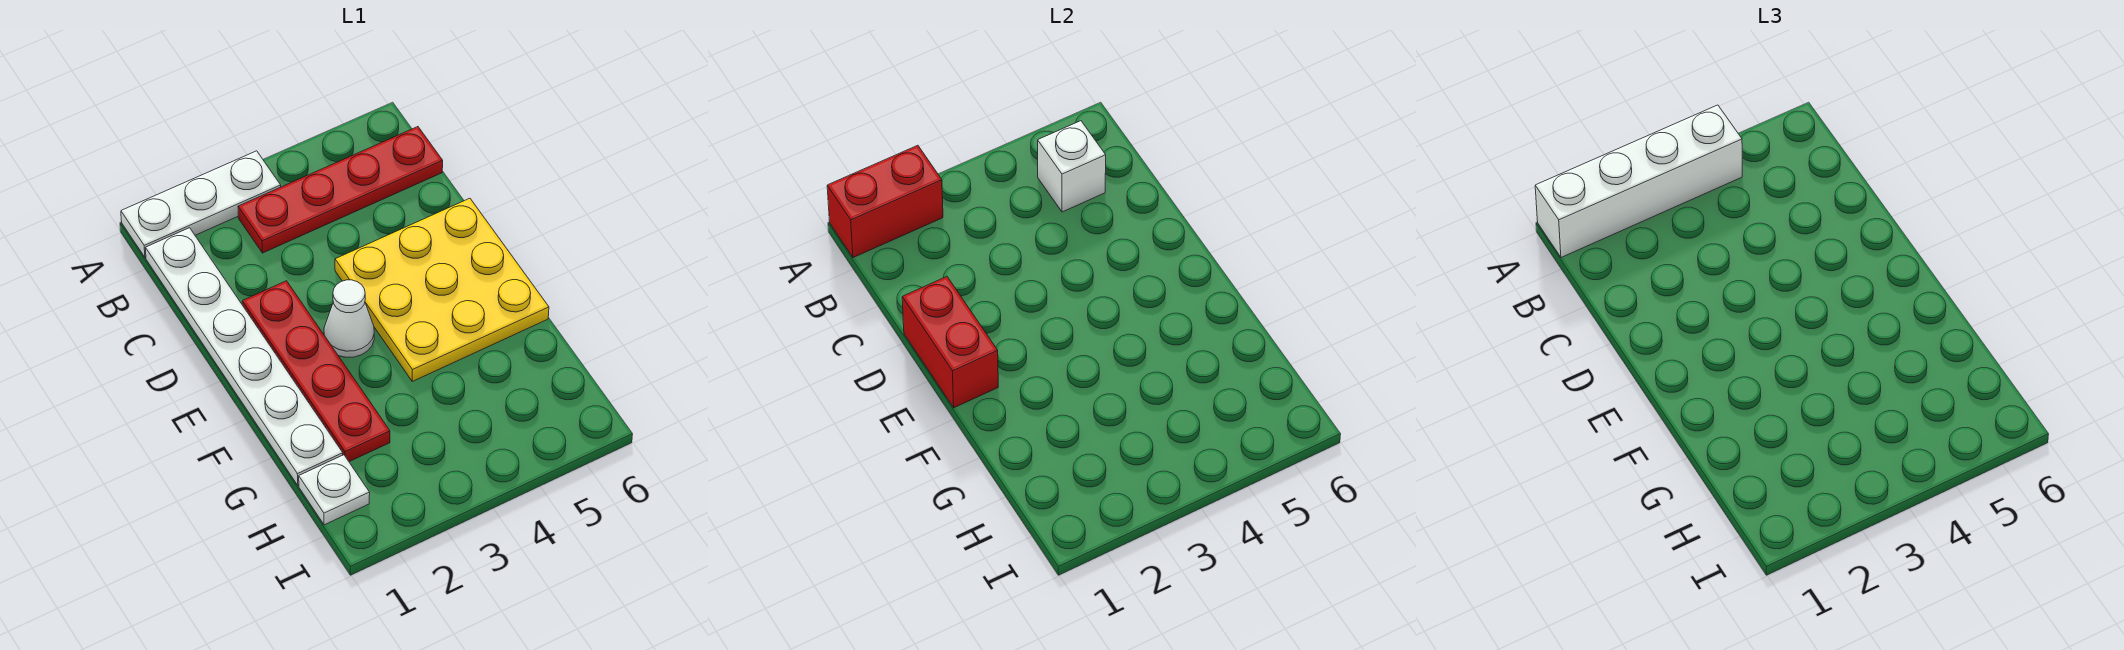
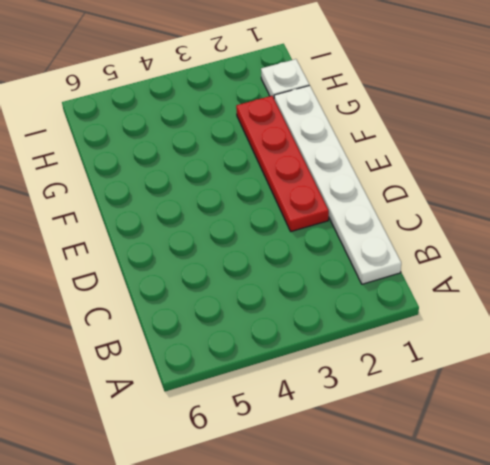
none -> white 1x3 plate [121,151,281,258]
none -> red 1x4 plate [238,127,443,253]

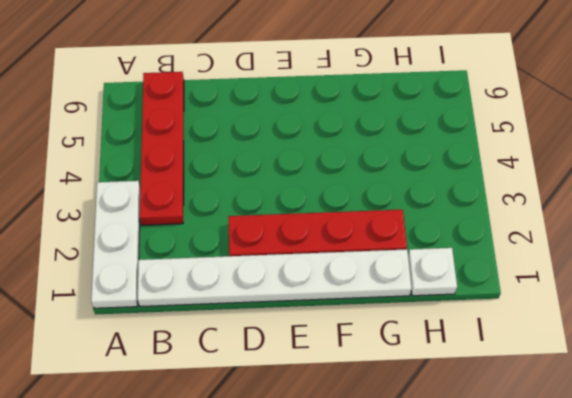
none -> yellow 3x3 plate [335,198,549,381]
none -> white 1x1 cone [324,280,374,357]

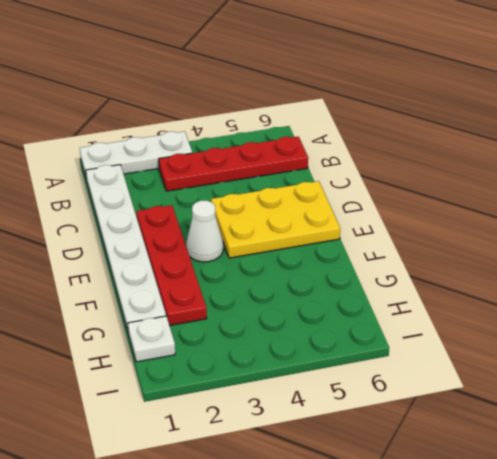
yellow 2x3 plate [211,181,340,258] -> yellow 3x3 plate [335,198,549,381]
none -> red 1x2 brick [827,145,943,258]
none -> white 1x1 brick [1038,121,1106,212]

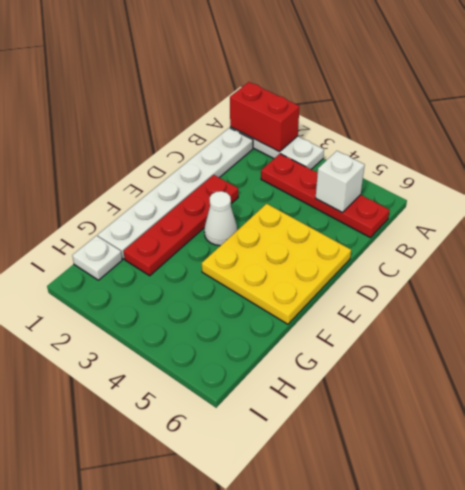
none -> red 1x2 brick [902,277,998,408]
none -> white 1x4 brick [1535,105,1742,258]

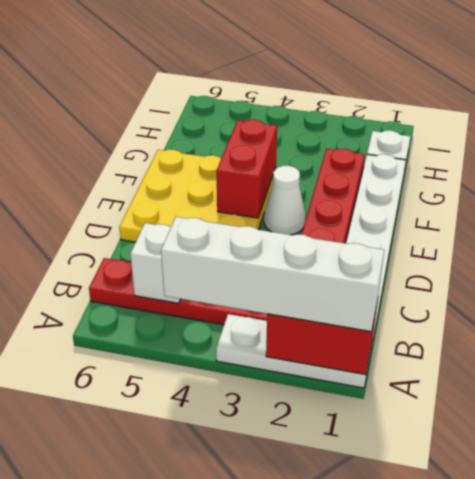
red 1x2 brick [217,120,277,218] -> red 1x2 brick moved to [902,277,998,408]

